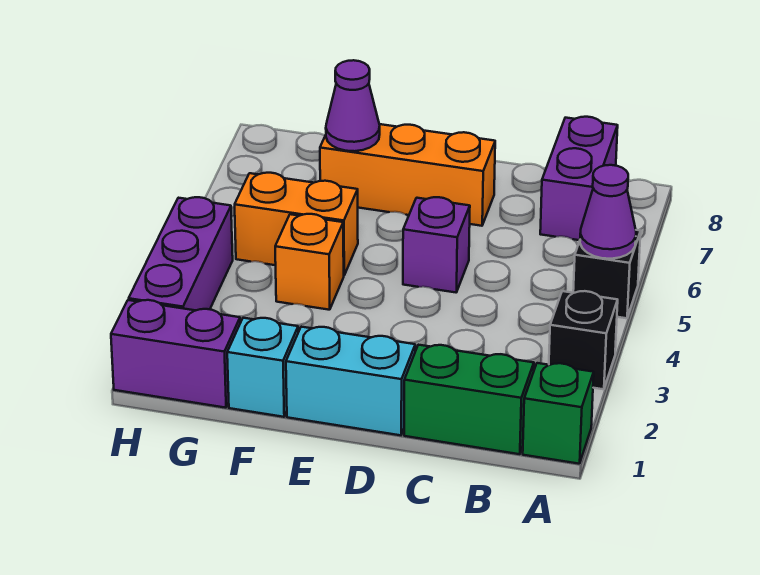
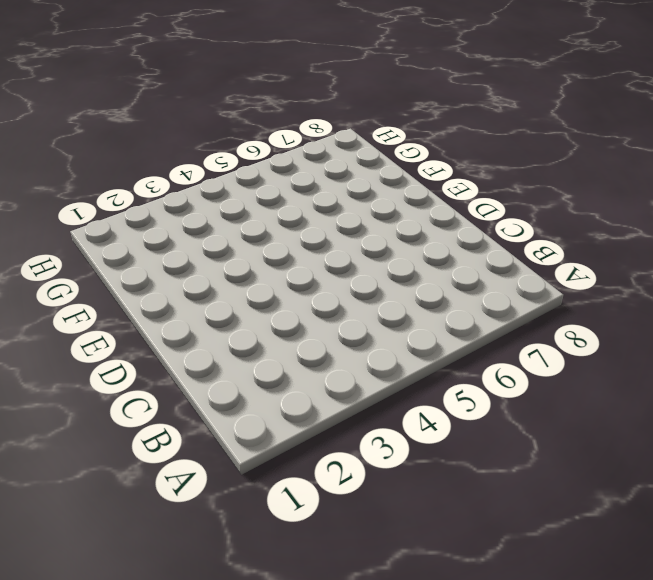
none -> green 1x1 brick [523,363,594,464]
none -> black 1x1 brick [549,291,618,389]
none -> black 1x1 brick [573,230,641,318]

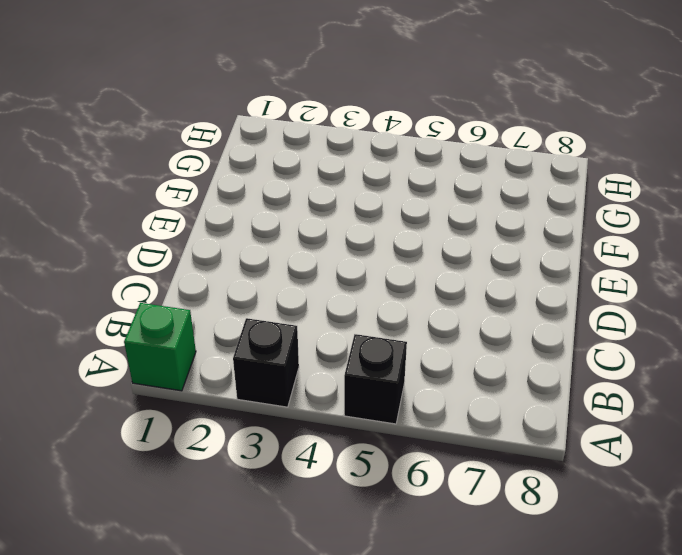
none -> green 1x2 brick [404,345,534,454]
none -> purple 1x2 brick [540,117,618,240]
none -> cyan 1x2 brick [286,327,415,435]

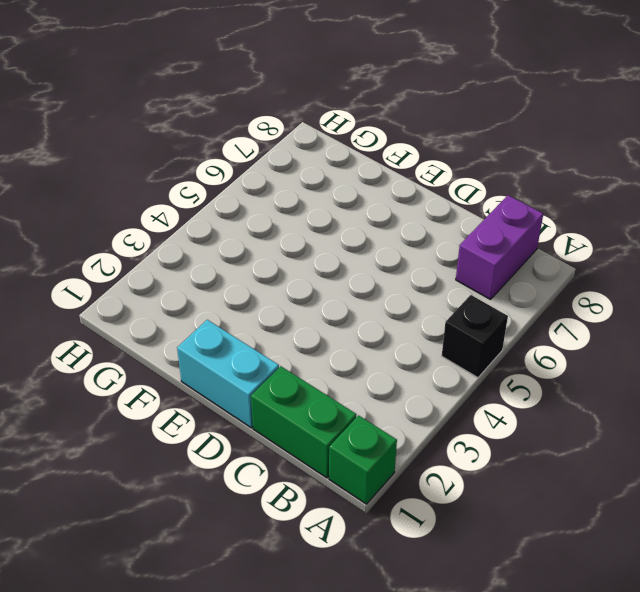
none -> black 1x1 brick [549,291,618,389]
none -> purple 1x1 brick [403,197,470,292]
none -> orange 1x3 brick [320,124,495,226]

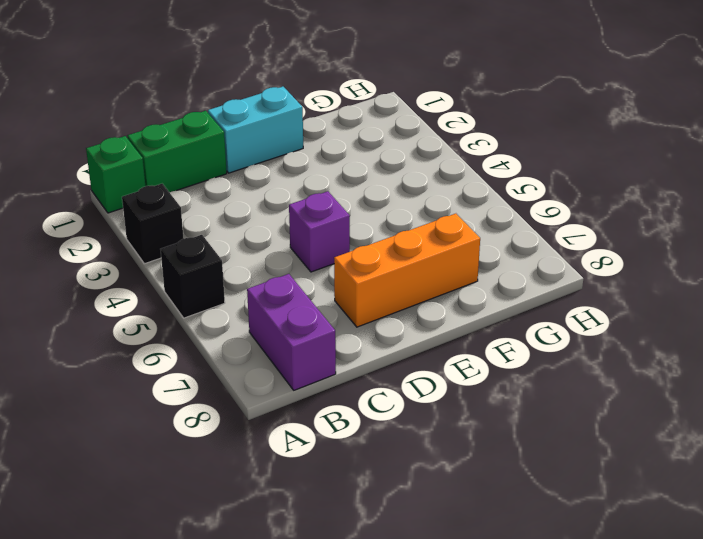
none -> cyan 1x1 brick [227,318,298,417]
none -> orange 1x1 brick [275,214,344,310]
none -> orange 1x2 brick [235,173,358,275]

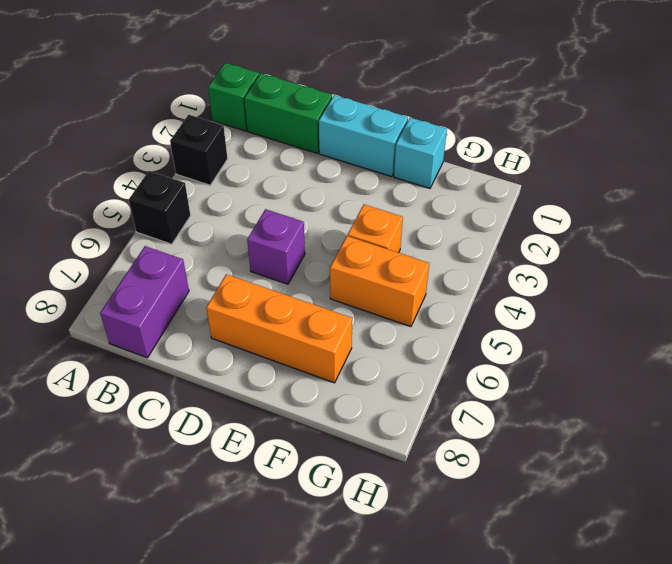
none -> purple 1x2 brick [111,300,240,408]
none -> purple 1x3 brick [129,197,233,310]
none -> purple 1x1 cone [580,165,636,259]

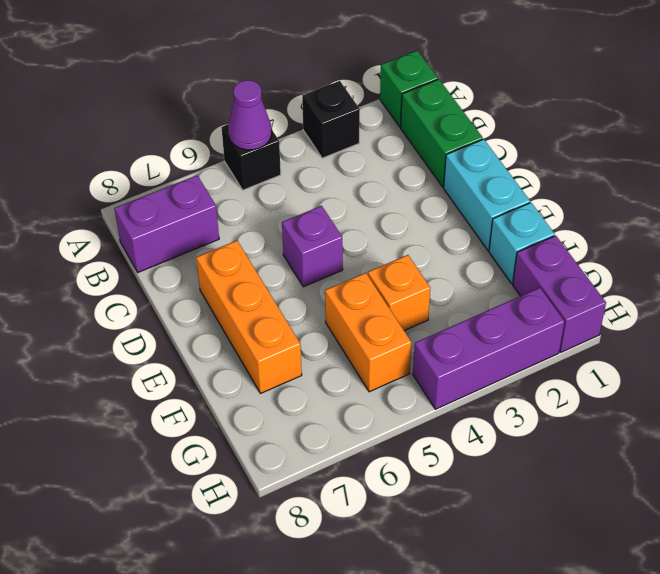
none -> purple 1x1 cone [326,60,380,151]

